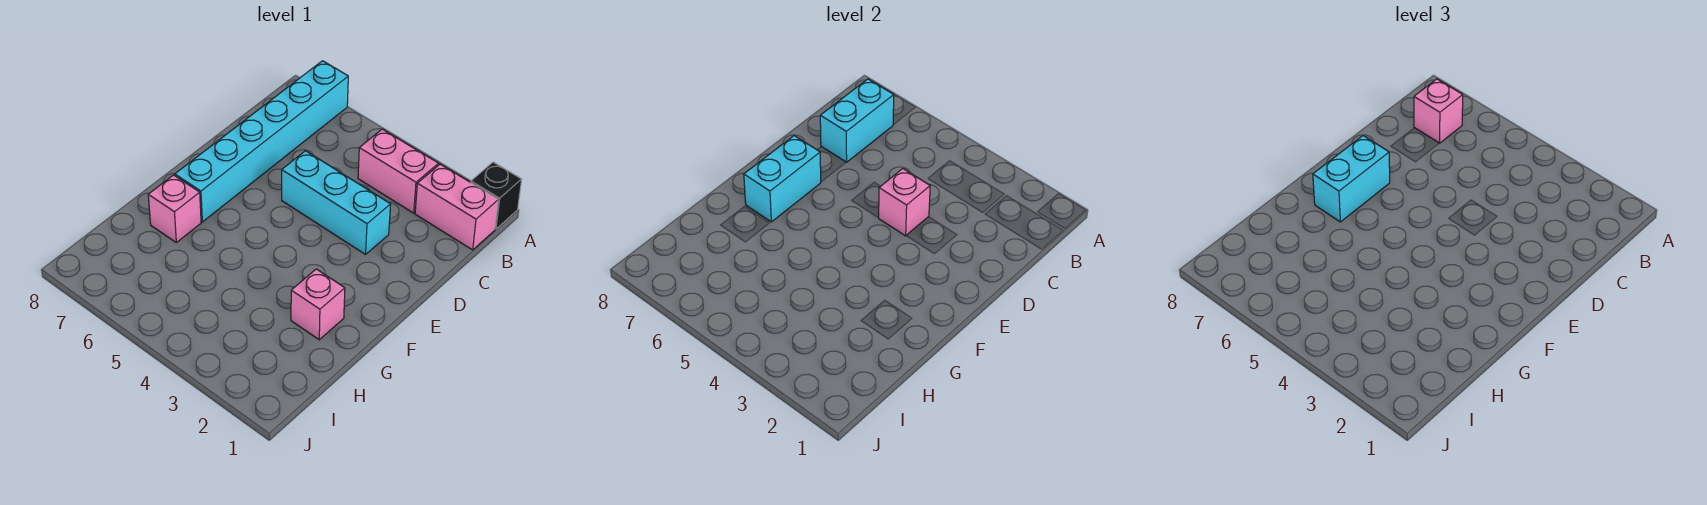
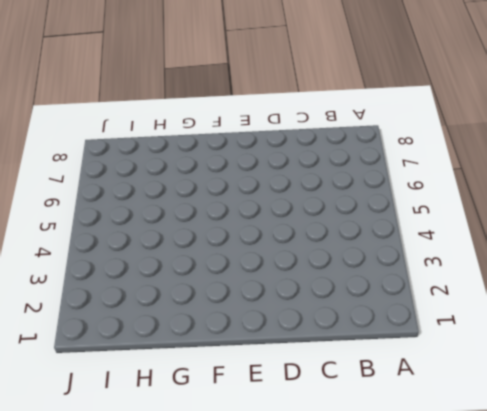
none -> black 1x1 brick [471,162,522,229]
none -> cyan 1x6 brick [175,61,348,222]
none -> pink 1x2 brick [415,164,498,250]

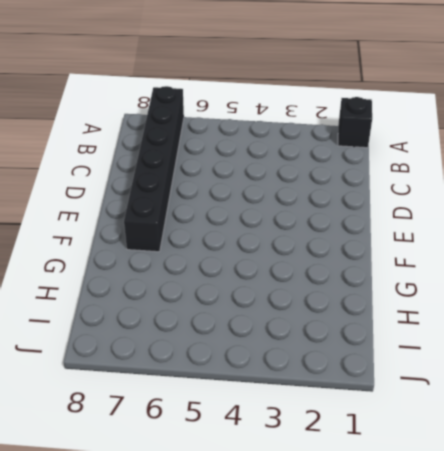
black 1x6 brick [124,86,184,252] -> cyan 1x6 brick [175,61,348,222]
none -> pink 1x2 brick [415,164,498,250]
none -> pink 1x2 brick [358,129,439,213]
none -> cyan 1x3 brick [282,151,391,254]

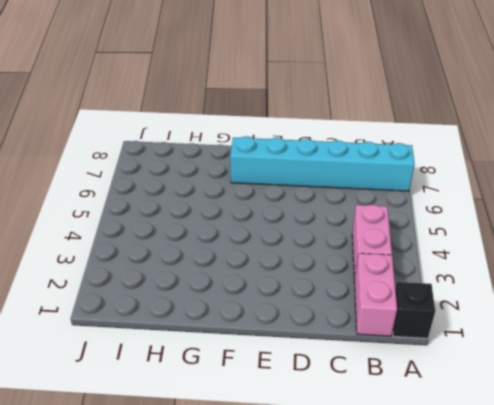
none -> cyan 1x3 brick [282,151,391,254]
none -> pink 1x1 brick [291,269,345,340]
none -> pink 1x1 brick [148,175,201,242]

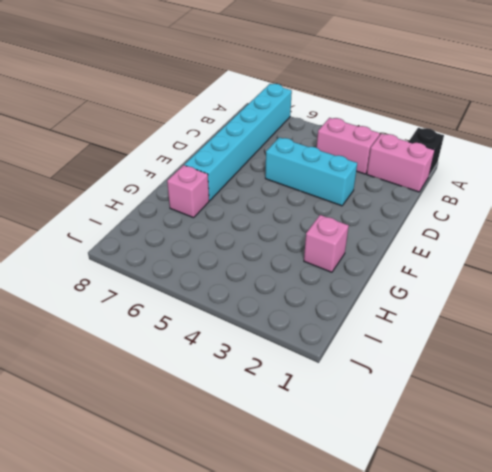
none -> cyan 1x2 brick [820,79,894,162]
none -> pink 1x1 brick [879,169,930,236]
none -> cyan 1x2 brick [744,136,821,222]

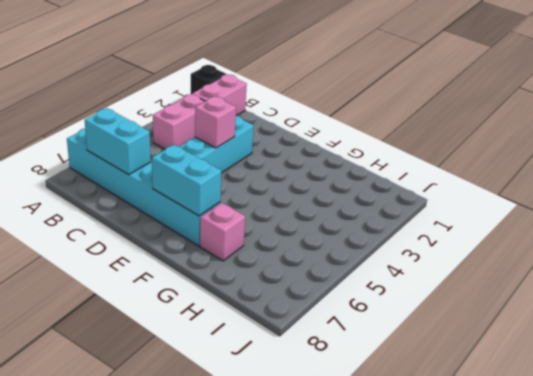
none -> pink 1x1 brick [291,269,345,340]
none -> pink 1x1 brick [1414,79,1463,143]
none -> cyan 1x2 brick [1313,136,1390,222]

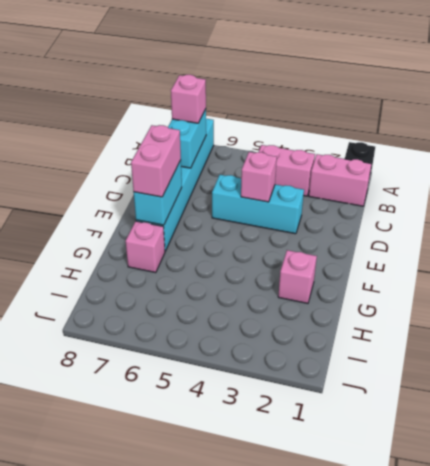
pink 1x2 brick [131,125,181,197] -> cyan 1x2 brick [1313,136,1390,222]

